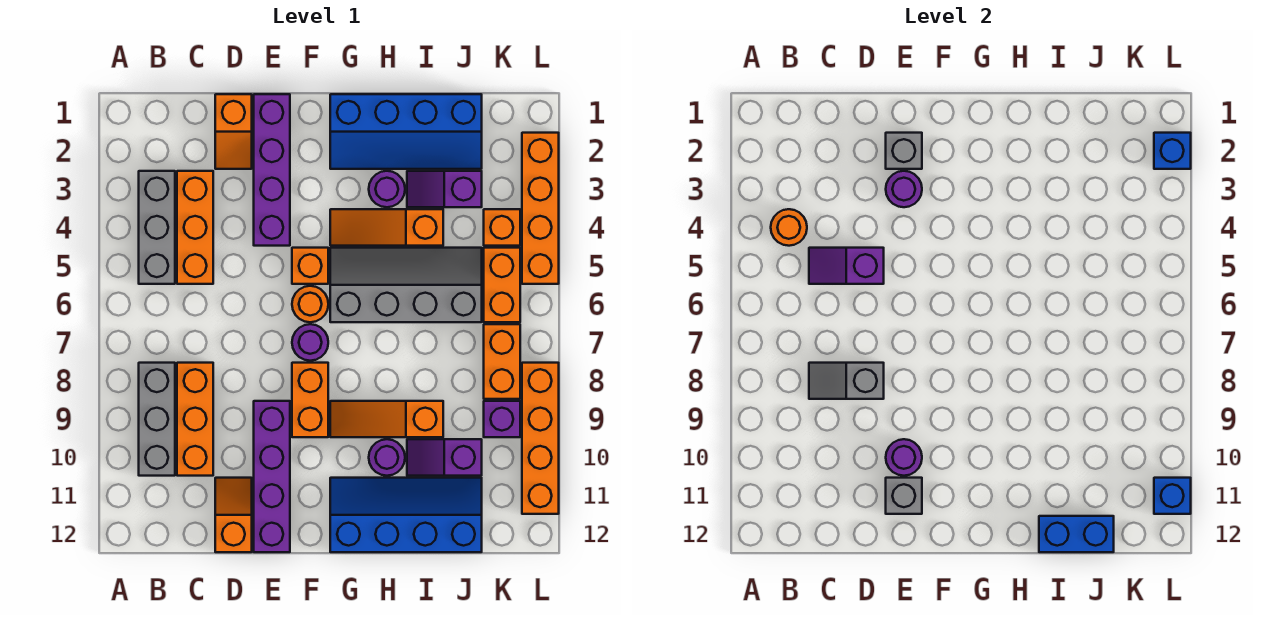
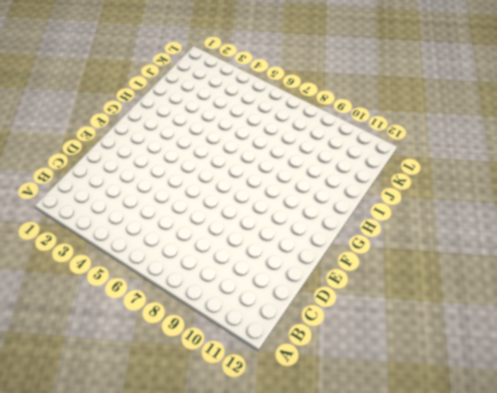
none -> grey 1x3 brick [139,171,175,284]
none -> grey 1x3 brick [139,363,175,476]
none -> orange 1x3 brick [177,171,213,284]
none -> orange 1x3 brick [177,363,213,476]

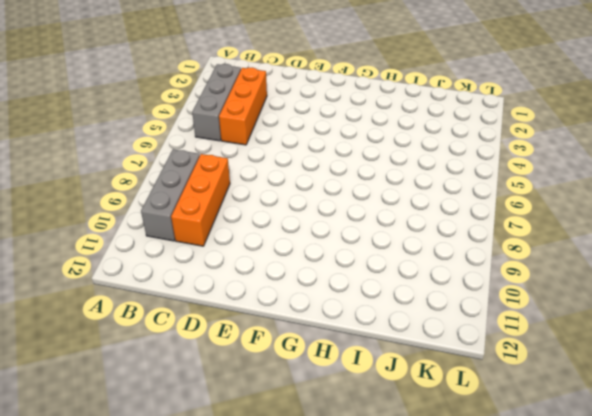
none -> orange 1x2 slope [215,94,252,169]
none -> orange 1x2 slope [215,478,252,552]
none -> purple 1x4 brick [254,94,290,246]
none -> purple 1x4 brick [254,401,290,552]

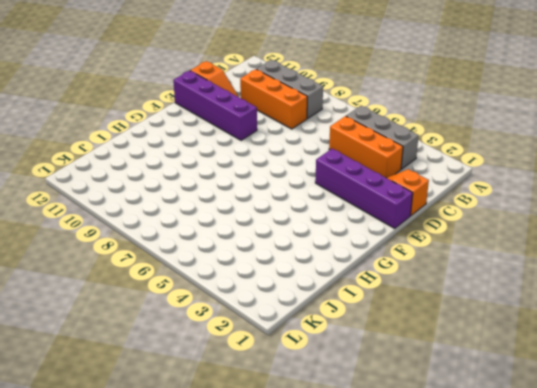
none -> orange 1x1 brick [292,248,328,284]
none -> orange 1x1 round brick [292,286,328,322]
none -> purple 1x1 round brick [292,324,328,361]
none -> orange 1x2 brick [292,363,328,437]

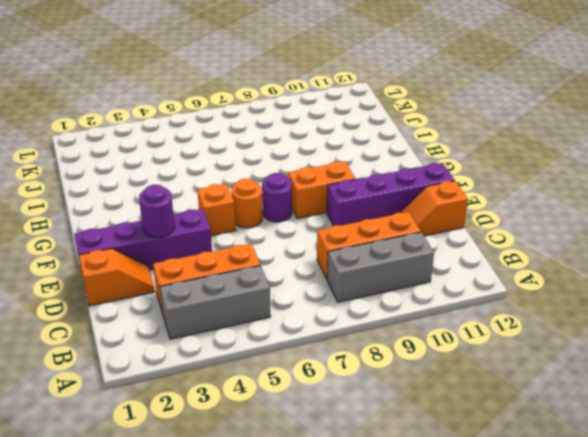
none -> blue 2x4 slope [330,94,482,169]
none -> orange 1x3 slope [330,209,443,246]
none -> grey 2x4 slope [330,248,482,322]
none -> orange 1x3 slope [330,401,443,437]

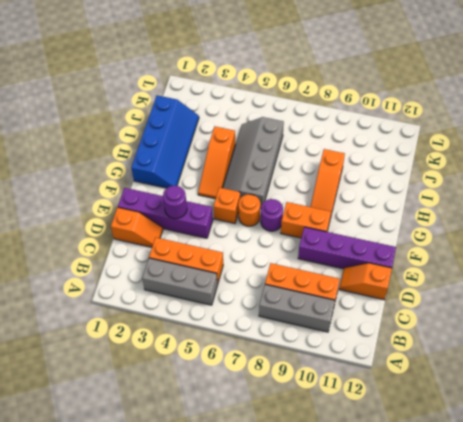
none -> blue 2x4 slope [330,478,482,552]
none -> purple 1x1 round brick [369,171,405,207]
none -> purple 1x1 round brick [369,439,405,476]
none -> purple 1x2 slope [407,171,482,207]

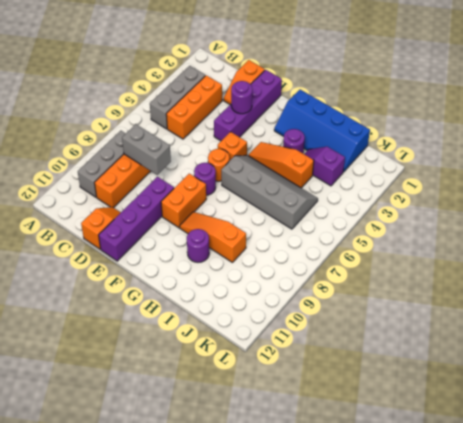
grey 1x2 brick [122,124,171,175] -> grey 1x2 slope [809,363,884,399]
none -> blue 2x4 slope [330,478,482,552]
none -> purple 1x2 slope [407,439,482,476]
none -> orange 1x1 brick [484,209,520,246]
none -> orange 1x2 brick [484,248,520,322]

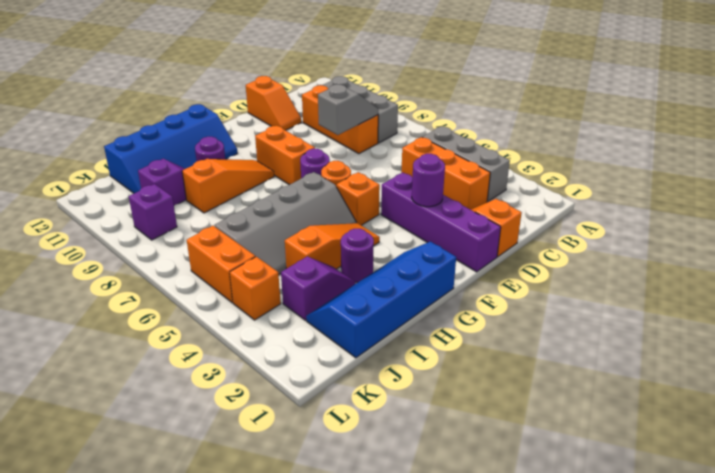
none -> purple 1x4 brick [254,401,290,552]
none -> orange 1x2 brick [484,324,520,399]
none -> orange 1x4 brick [522,133,559,284]
none -> orange 1x4 brick [522,363,559,514]

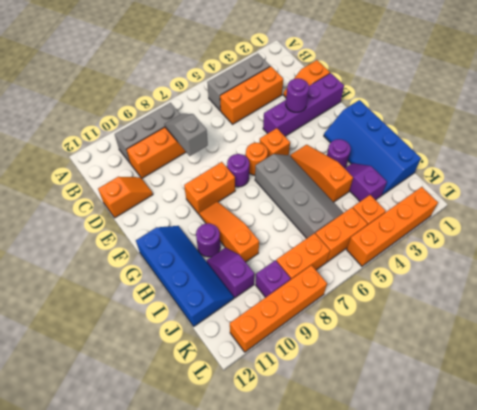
none -> purple 1x4 brick [254,401,290,552]
none -> orange 1x1 round brick [771,209,807,246]
none -> purple 1x2 slope [809,248,884,284]
none -> grey 1x1 brick [886,133,922,169]

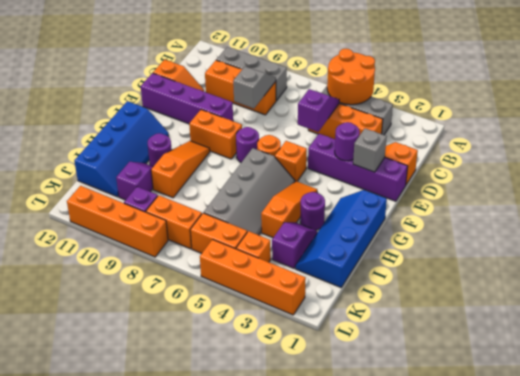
orange 2x2 round brick [327,49,375,105] -> orange 1x1 round brick [771,209,807,246]
none -> purple 1x1 round brick [886,439,922,476]
none -> grey 1x1 brick [886,478,922,514]
none -> blue 1x2 brick [1039,516,1114,552]
none -> blue 1x1 brick [1154,133,1191,169]

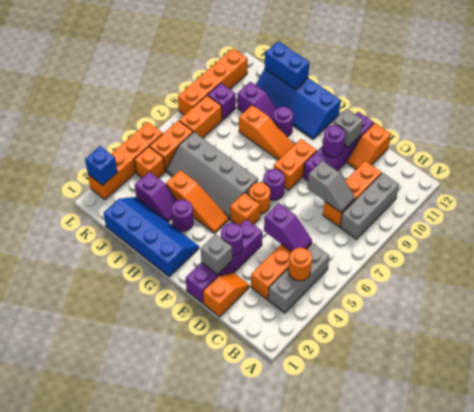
none -> blue 1x1 brick [1154,478,1191,514]

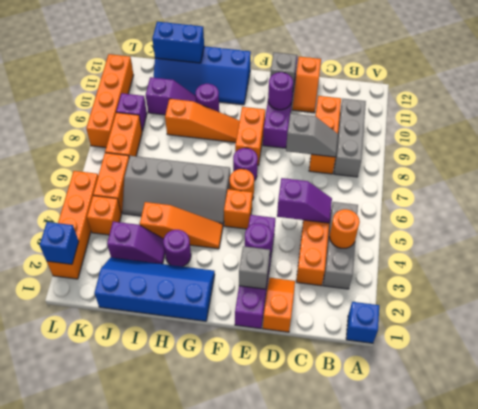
blue 1x1 brick [346,302,379,343] -> blue 1x1 brick moved to [1154,478,1191,514]

